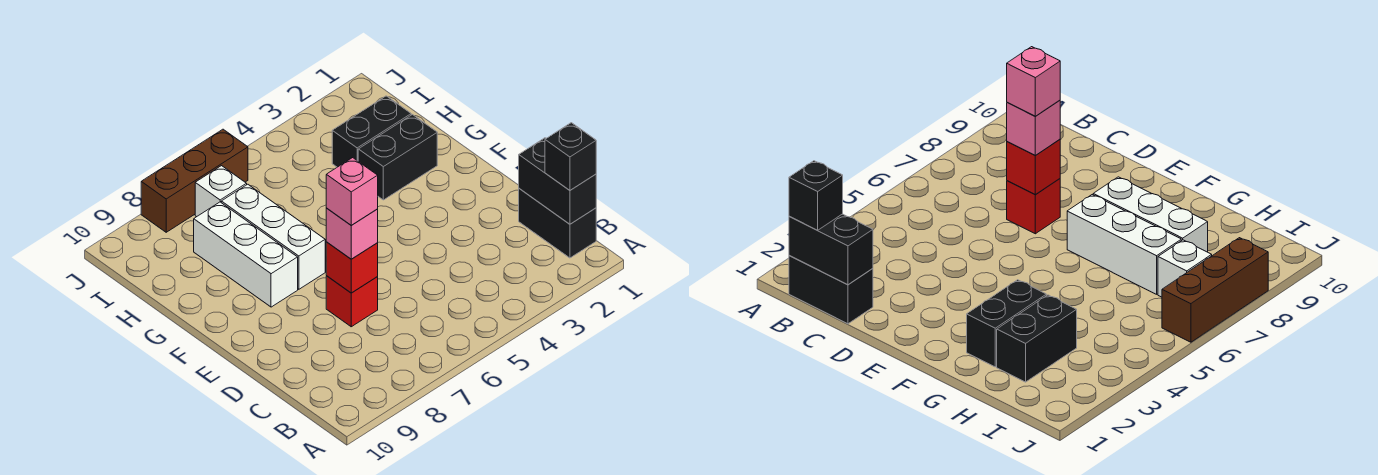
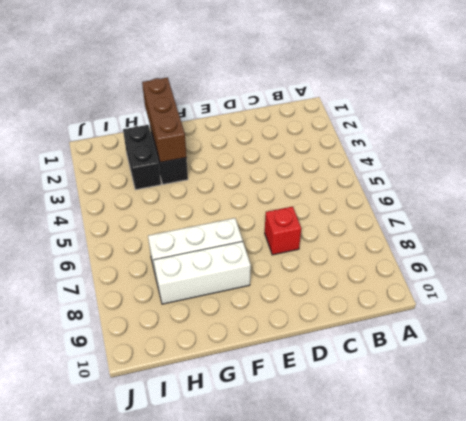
brown 1x3 brick [142,78,186,162] -> brown 1x3 brick moved to [141,129,248,232]
none -> black 1x2 brick [519,189,596,258]
none -> white 1x1 brick [195,166,247,217]
none -> black 1x2 brick [519,138,596,224]

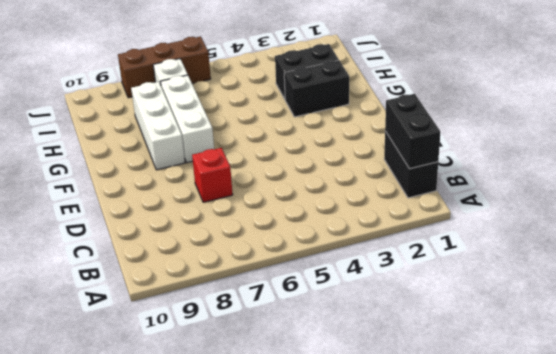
none -> red 1x1 brick [326,242,378,293]
none -> black 1x1 brick [545,123,596,190]
none -> pink 1x1 brick [326,208,378,259]

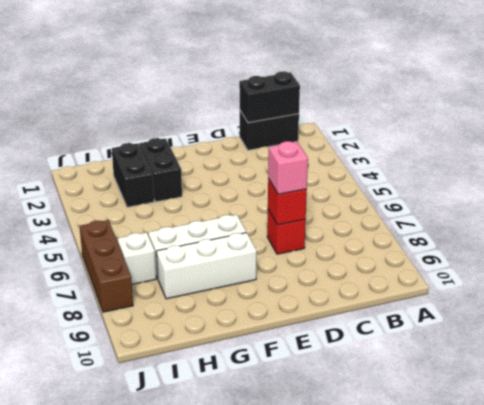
none -> black 1x1 brick [545,123,596,190]
none -> pink 1x1 brick [326,158,378,225]

